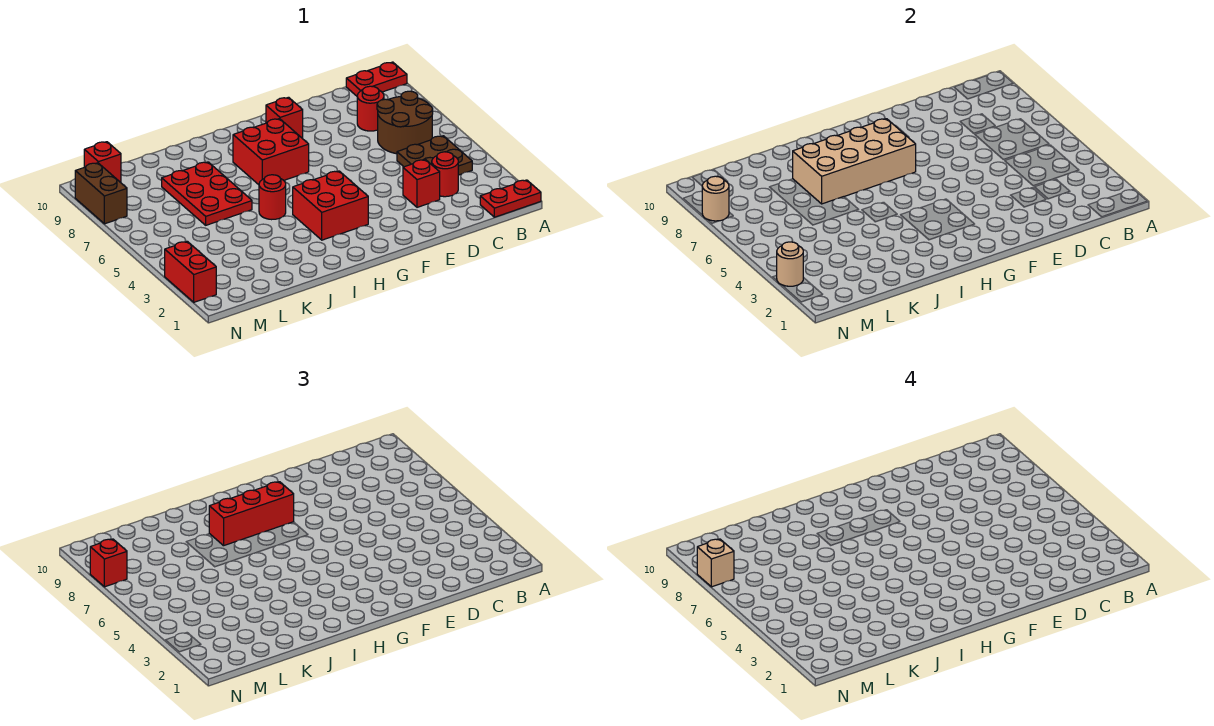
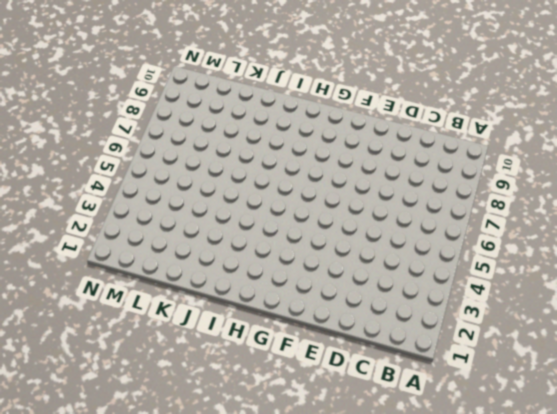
none -> red 1x2 plate [480,180,541,217]
none -> red 1x2 plate [346,62,407,96]
none -> brown 2x2 plate [397,136,472,175]

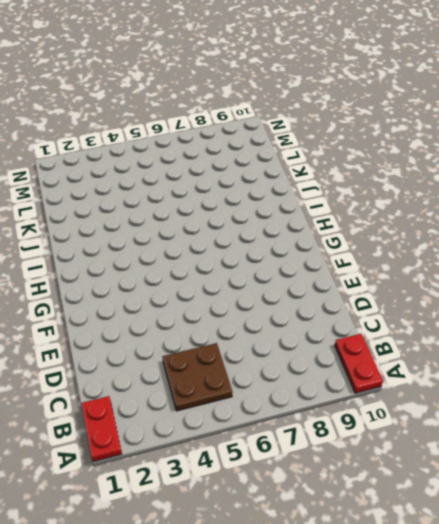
none -> brown 2x2 round brick [377,91,433,154]
none -> red 1x1 round brick [432,152,458,197]
none -> red 1x1 round brick [357,86,384,131]

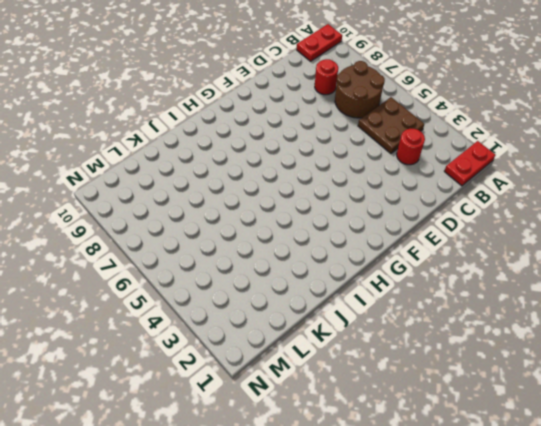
none -> red 1x1 brick [403,160,440,207]
none -> red 1x1 brick [266,97,303,138]
none -> red 2x2 brick [293,171,368,240]

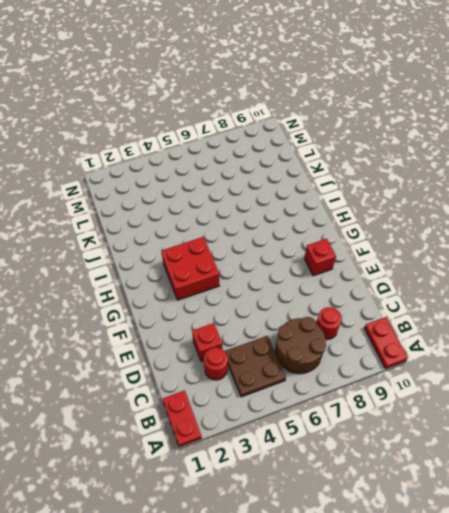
none -> red 2x2 brick [233,119,309,185]
none -> red 1x1 round brick [259,175,286,220]
none -> red 2x3 plate [162,162,252,225]

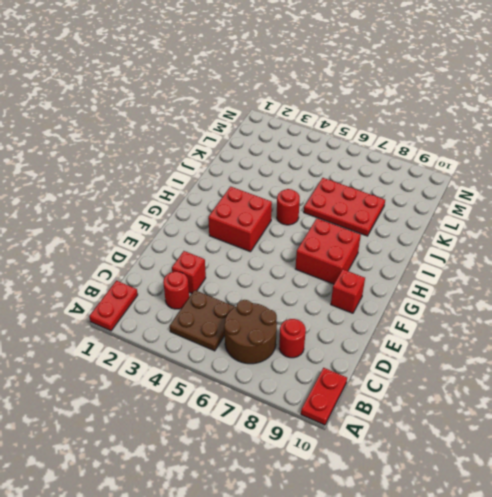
none -> red 1x1 brick [84,142,121,182]
none -> red 1x2 brick [165,241,216,302]
none -> brown 1x2 brick [75,163,127,224]

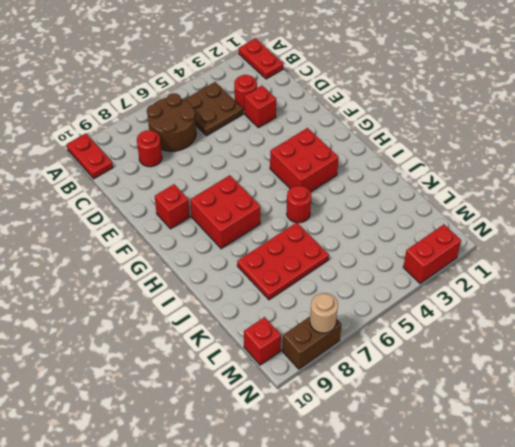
none -> tan 2x4 brick [793,119,916,204]
none -> tan 1x1 round brick [777,242,803,286]
none -> red 1x3 brick [209,482,294,546]

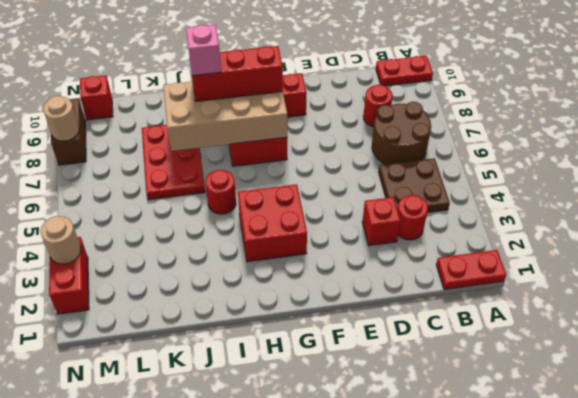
pink 1x1 brick [186,25,221,76] -> none
none -> red 1x1 brick [90,539,127,587]
none -> tan 1x1 brick [697,539,734,587]

